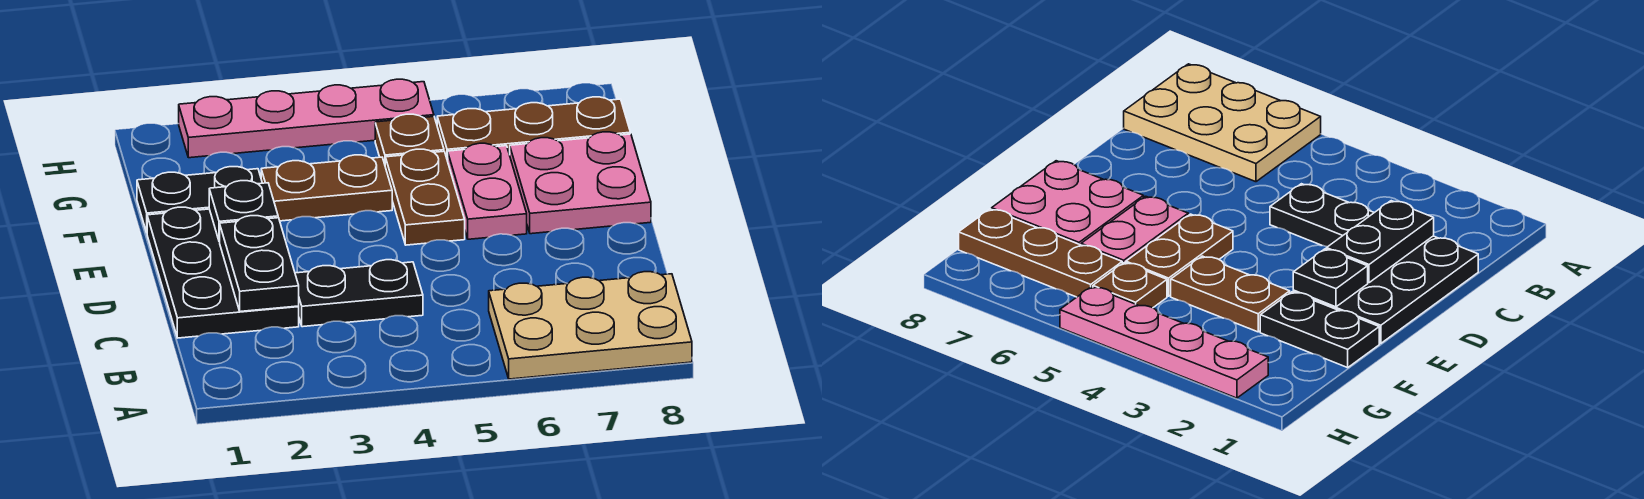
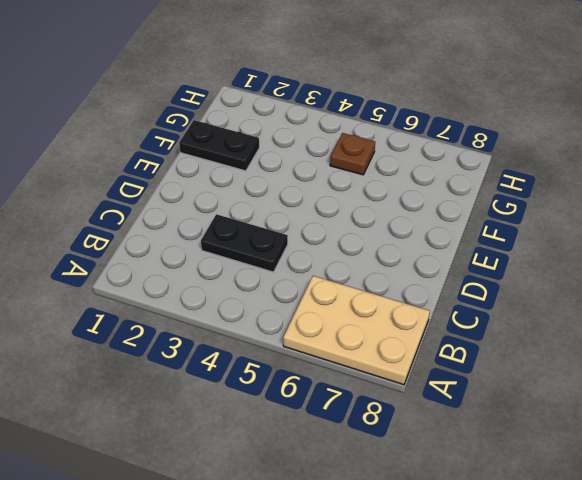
none -> black 2x3 plate [147,207,299,338]
none -> brown 1x2 plate [385,149,465,245]
none -> pink 1x2 plate [448,143,527,239]

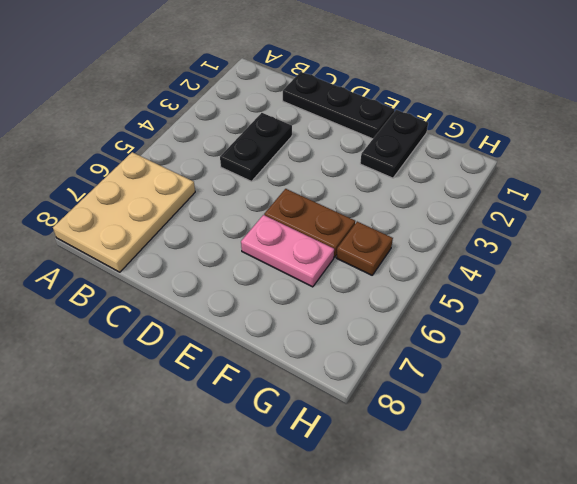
black 1x3 plate [283,72,394,139] -> black 2x3 plate [147,207,299,338]
none -> pink 2x2 plate [510,132,651,234]
none -> brown 1x2 plate [261,155,392,221]
none -> brown 1x3 plate [437,97,630,161]

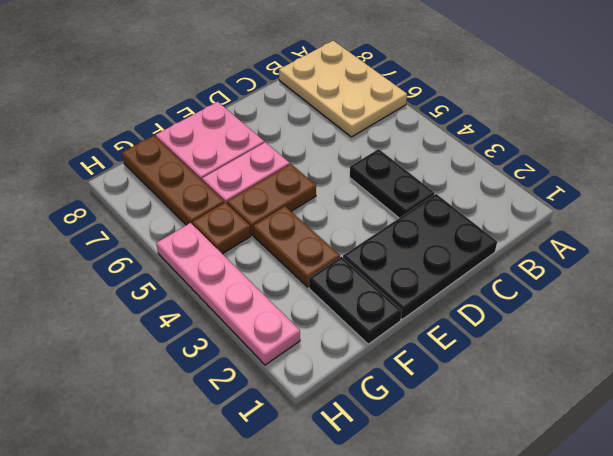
none -> black 1x2 plate [220,216,299,312]
none -> black 1x1 plate [209,181,278,242]

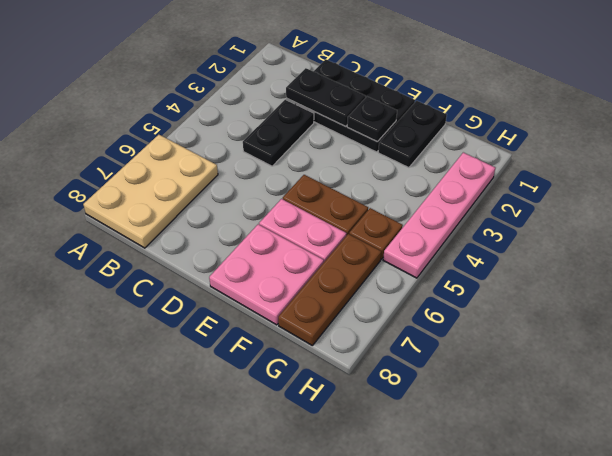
none -> brown 1x2 plate [261,155,392,221]

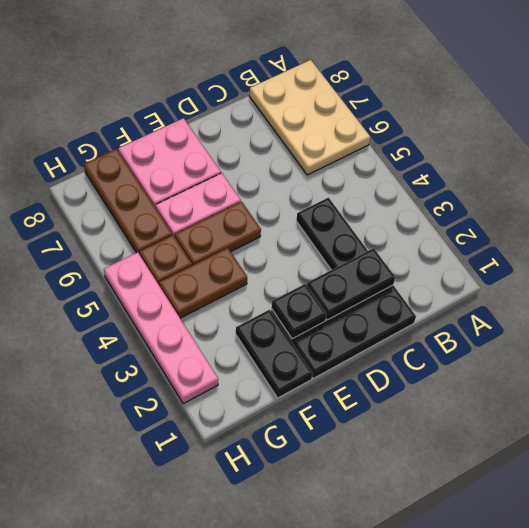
brown 1x2 plate [159,248,247,318] -> brown 1x2 plate turned to [261,155,392,221]

